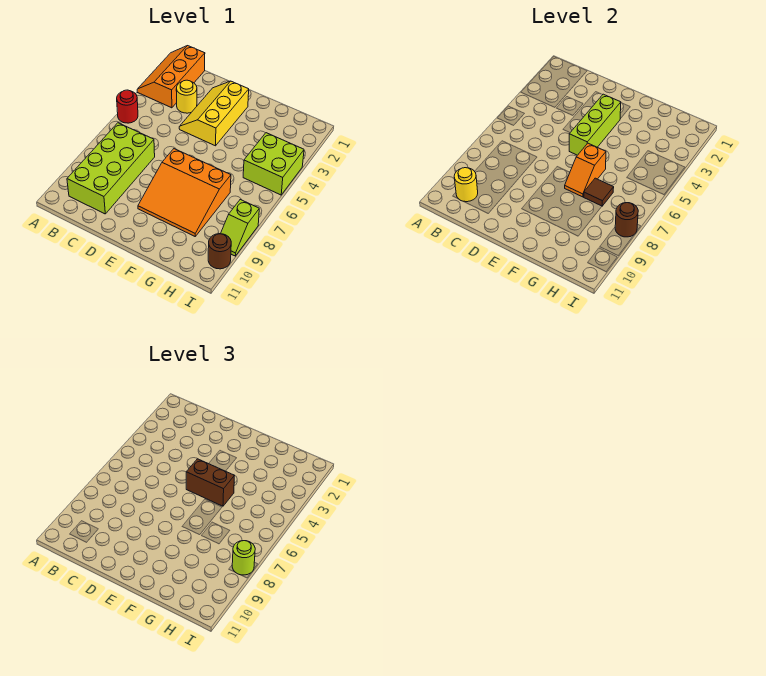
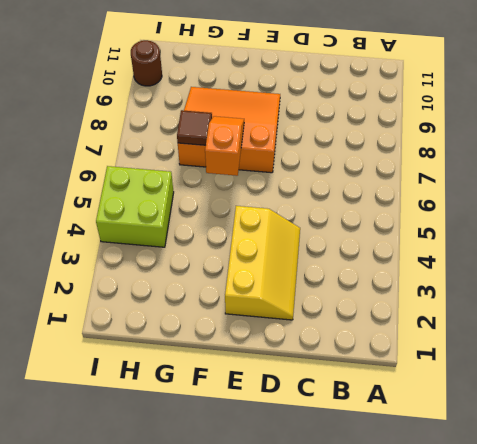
none -> orange 2x3 slope [137,46,205,108]
none -> red 1x1 round brick [117,90,138,123]
none -> lime 2x4 brick [67,123,155,214]

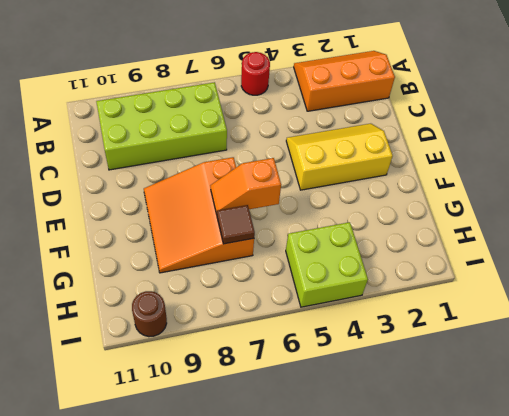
none -> yellow 1x1 round brick [176,80,197,113]
none -> lime 1x2 slope [221,200,259,256]
none -> yellow 1x1 round brick [454,168,478,202]

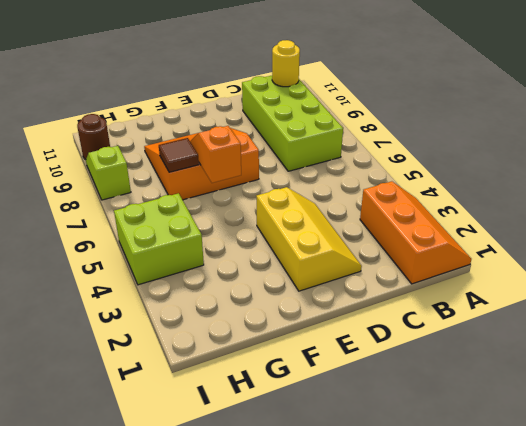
none -> red 1x1 round brick [117,90,138,123]
none -> yellow 1x1 round brick [176,80,197,113]
none -> lime 1x3 brick [569,94,621,155]

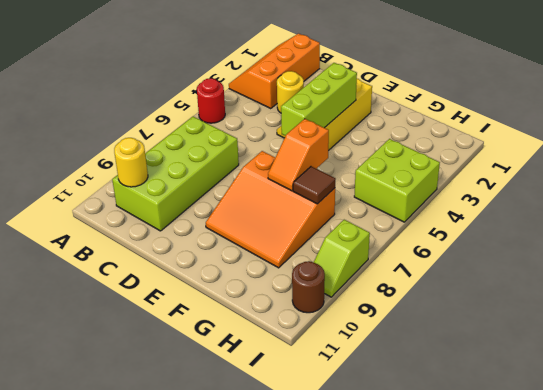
none -> brown 1x1 round brick [615,203,638,237]
none -> brown 1x2 brick [186,459,234,506]
none -> lime 1x1 round brick [232,541,255,575]

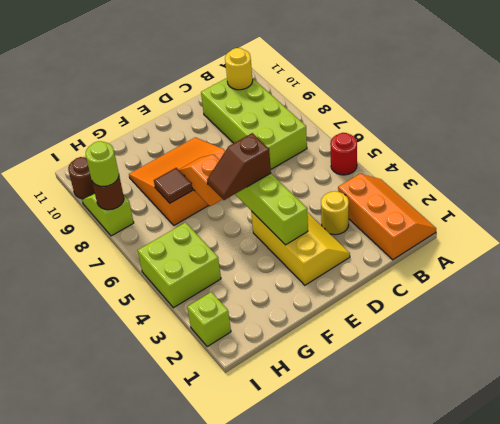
brown 1x2 slope [207,133,271,200] -> brown 1x2 brick [186,459,234,506]
lime 1x1 brick [187,292,231,347] -> none

